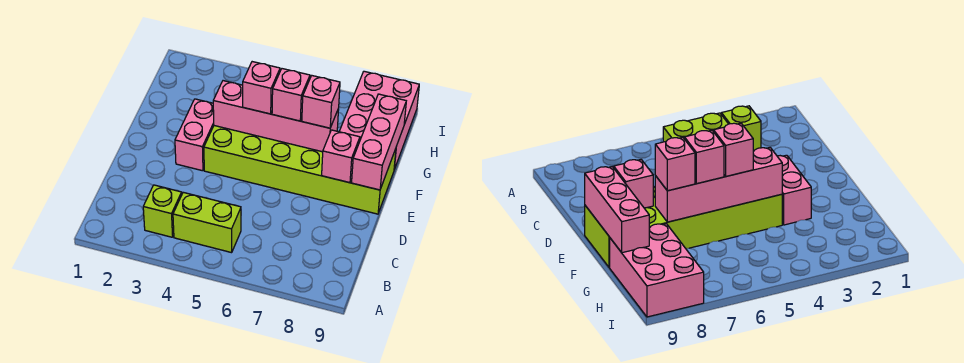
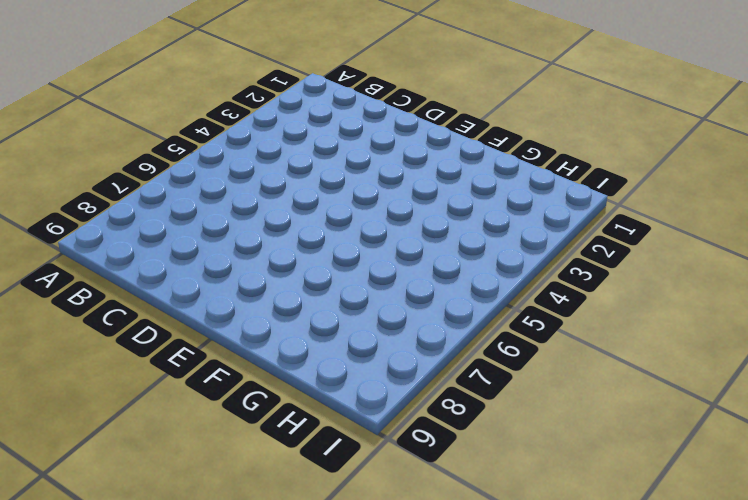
none -> lime 1x1 brick [143,185,182,237]
none -> lime 1x2 brick [173,192,241,253]

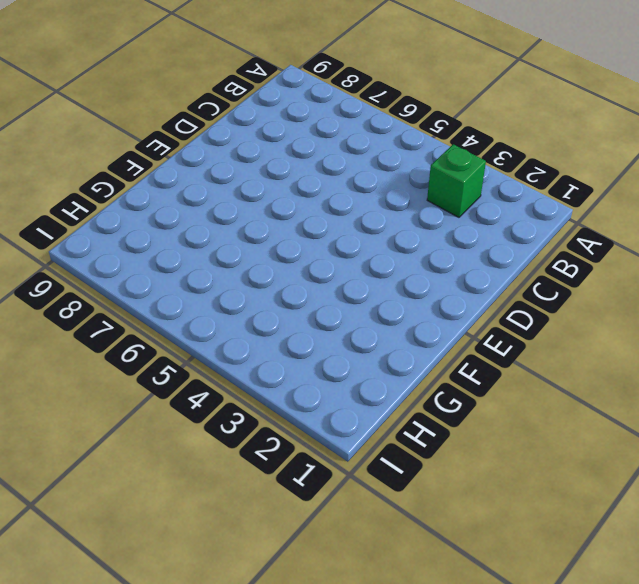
green 1x1 brick [427,144,486,217] -> lime 1x1 brick [143,185,182,237]
none -> lime 1x2 brick [173,192,241,253]
none -> pink 1x2 brick [175,99,214,171]

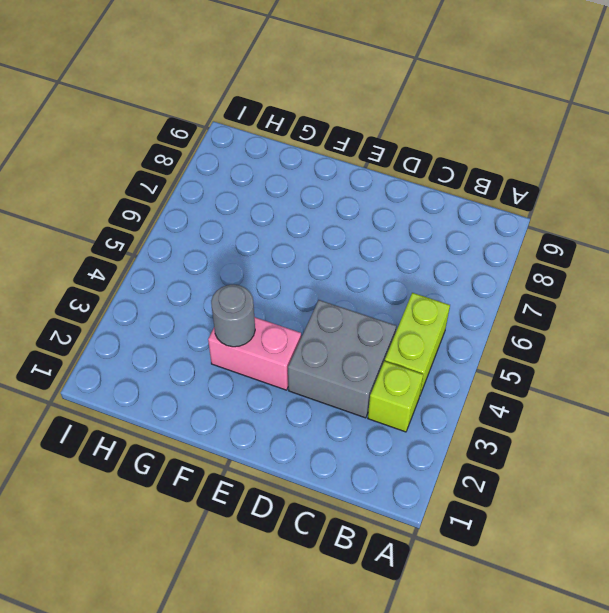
grey 2x2 brick [288,300,396,418] -> none
grey 1x1 round brick [211,284,255,347] -> none
none -> lime 2x6 brick [204,126,396,214]
none -> pink 2x3 brick [339,71,419,169]

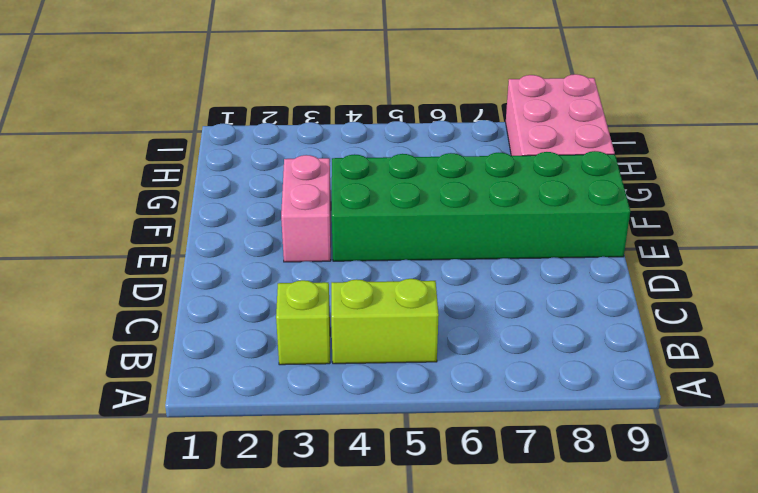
green 2x6 brick [332,151,630,261] -> lime 2x6 brick [204,126,396,214]
none -> pink 1x1 brick [322,130,360,183]
none -> pink 1x3 brick [352,94,406,190]

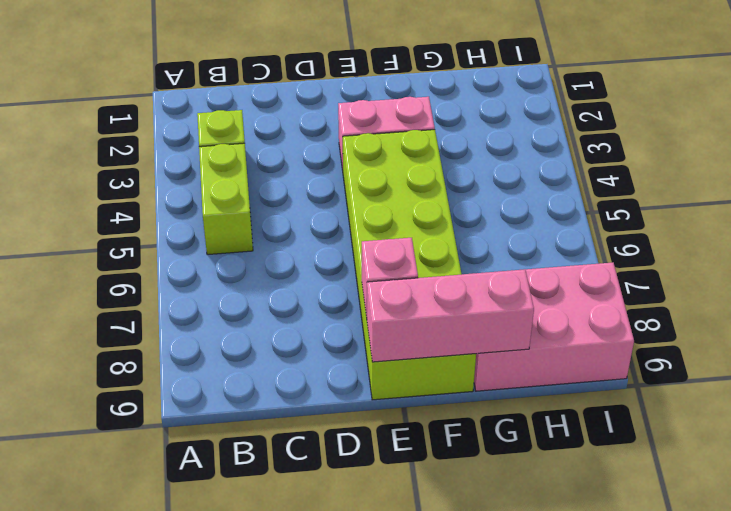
none -> pink 1x4 brick [213,81,339,152]
none -> pink 1x1 brick [243,62,280,114]

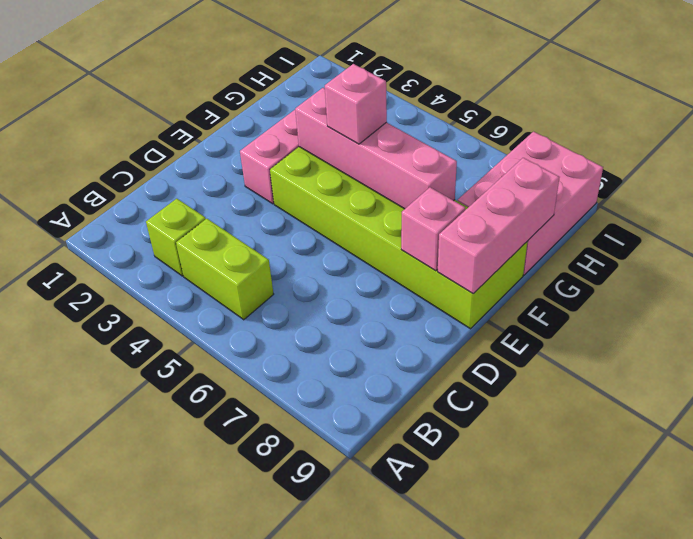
none -> pink 1x1 brick [272,69,310,121]
none -> pink 1x1 brick [302,76,340,128]

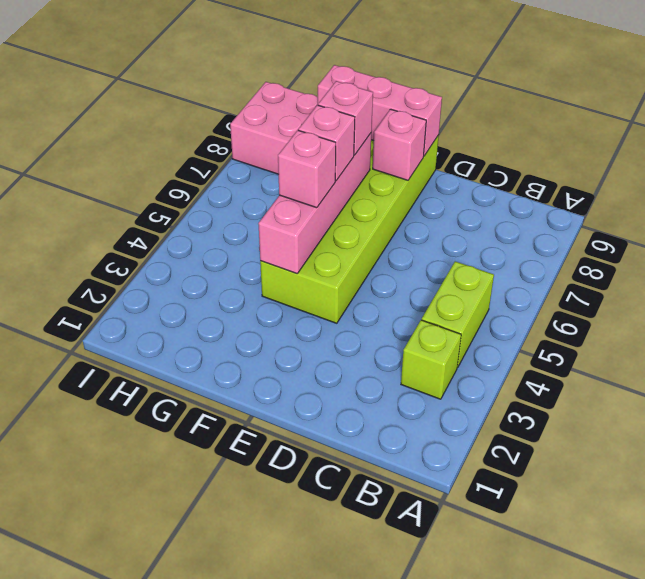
none -> pink 1x2 brick [175,99,214,171]

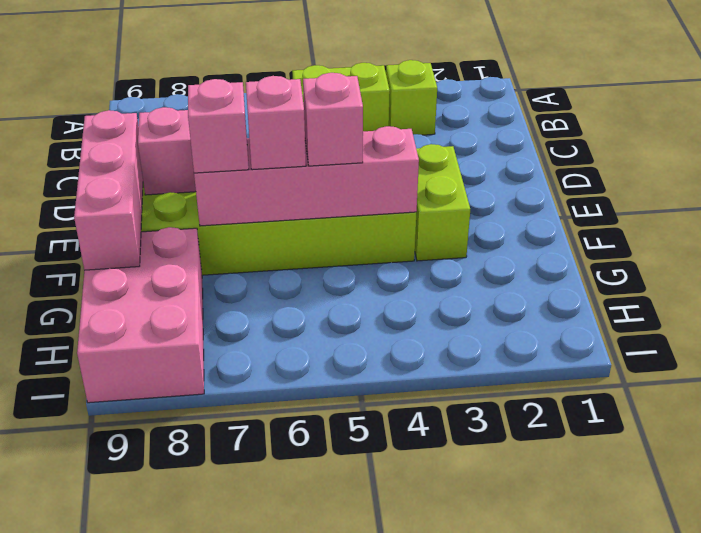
lime 1x2 brick [415,144,470,261] -> pink 1x2 brick [175,99,214,171]

